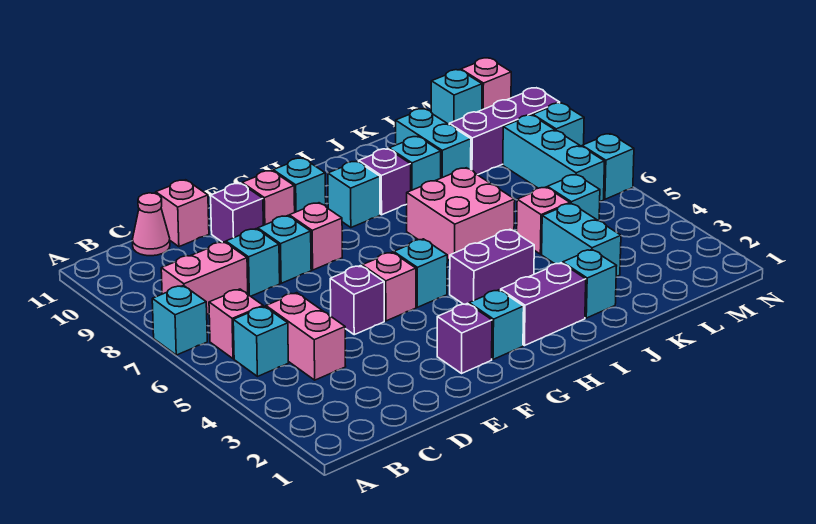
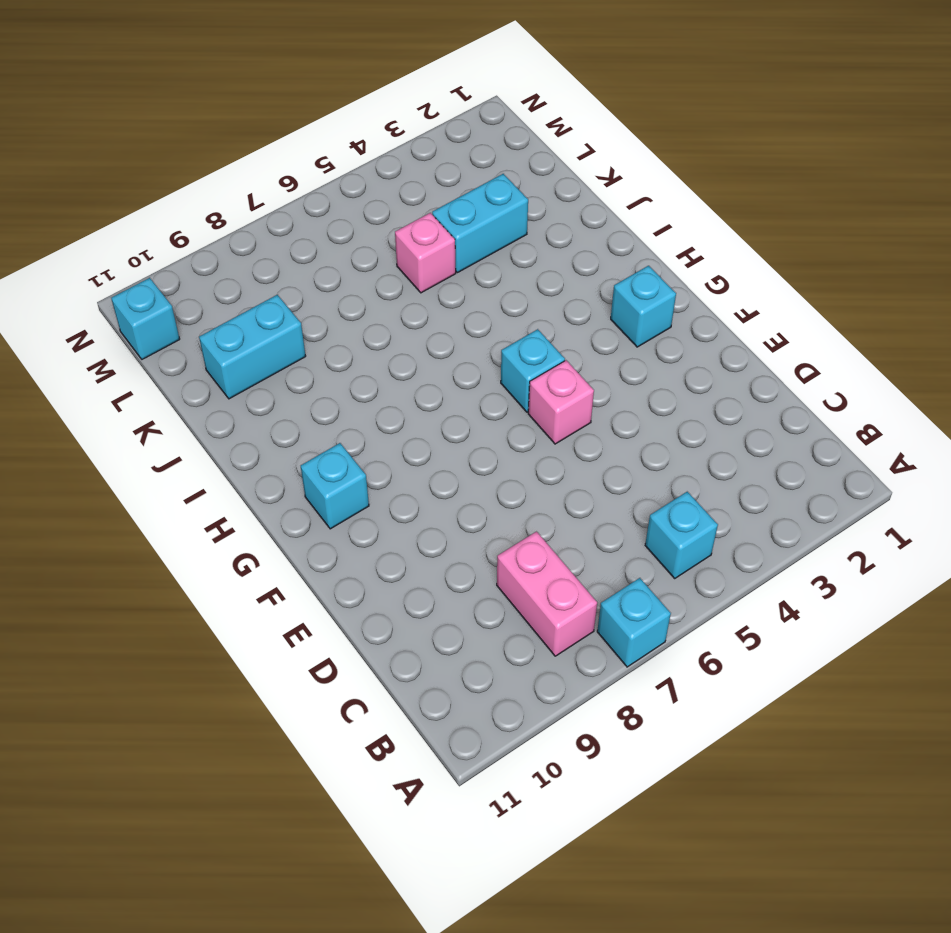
none -> pink 1x1 brick [209,289,263,359]
none -> pink 1x2 brick [266,293,346,380]
none -> pink 1x1 cone [132,193,170,256]
none -> cyan 1x1 brick [226,229,280,296]

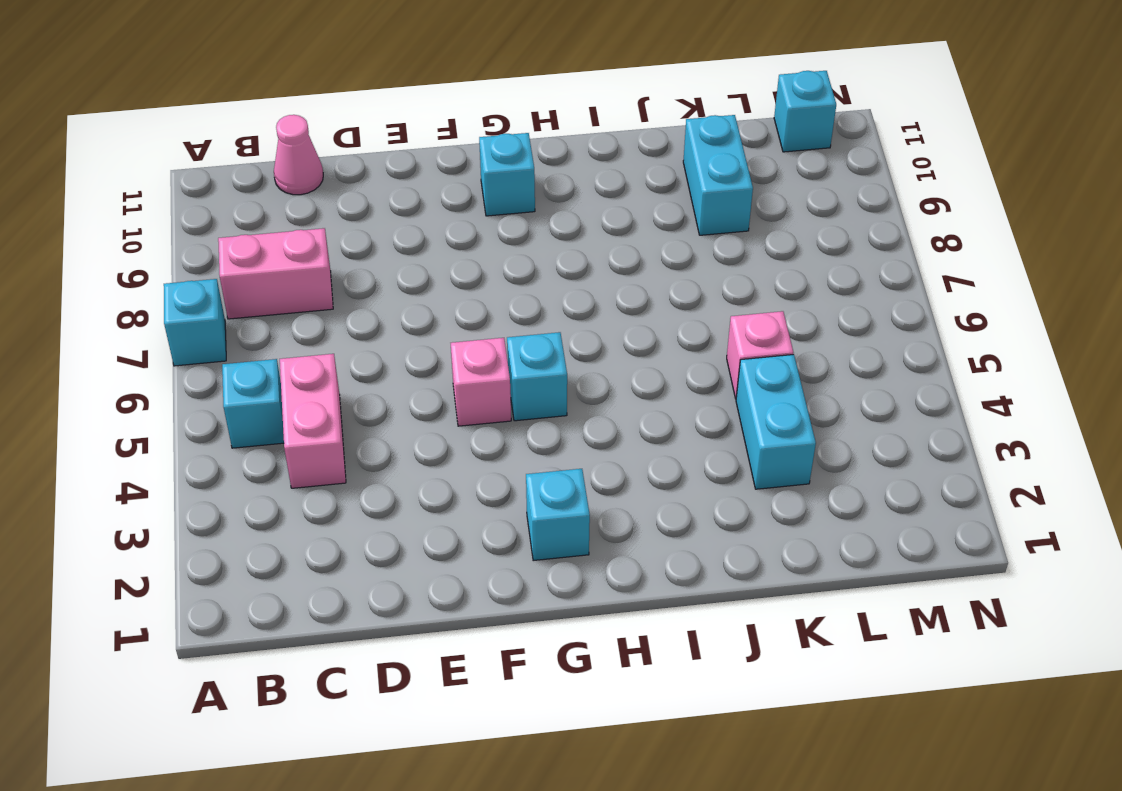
none -> pink 1x1 brick [209,289,263,359]
none -> cyan 1x1 brick [226,229,280,296]
none -> pink 1x1 brick [156,180,209,247]
none -> purple 1x1 brick [330,266,384,335]

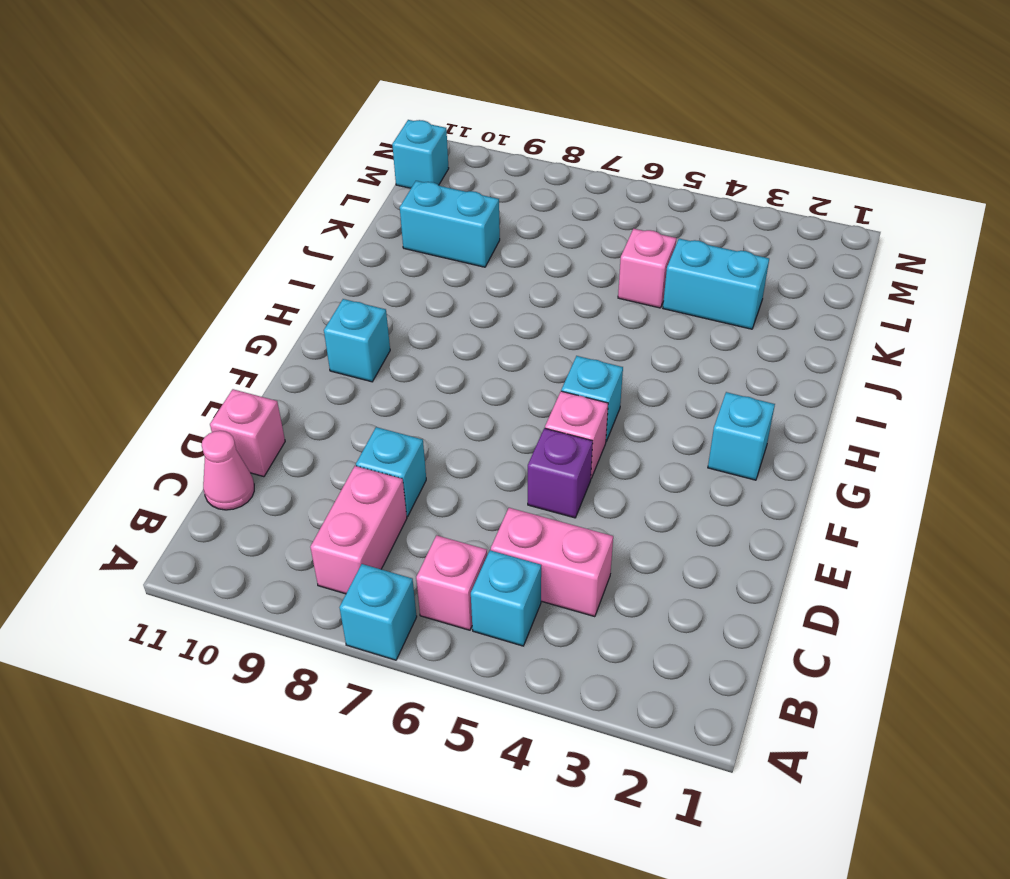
none -> cyan 1x1 brick [258,216,311,283]
none -> purple 1x1 brick [211,183,263,242]
none -> purple 1x1 brick [437,303,492,373]
none -> pink 1x1 brick [289,203,342,270]

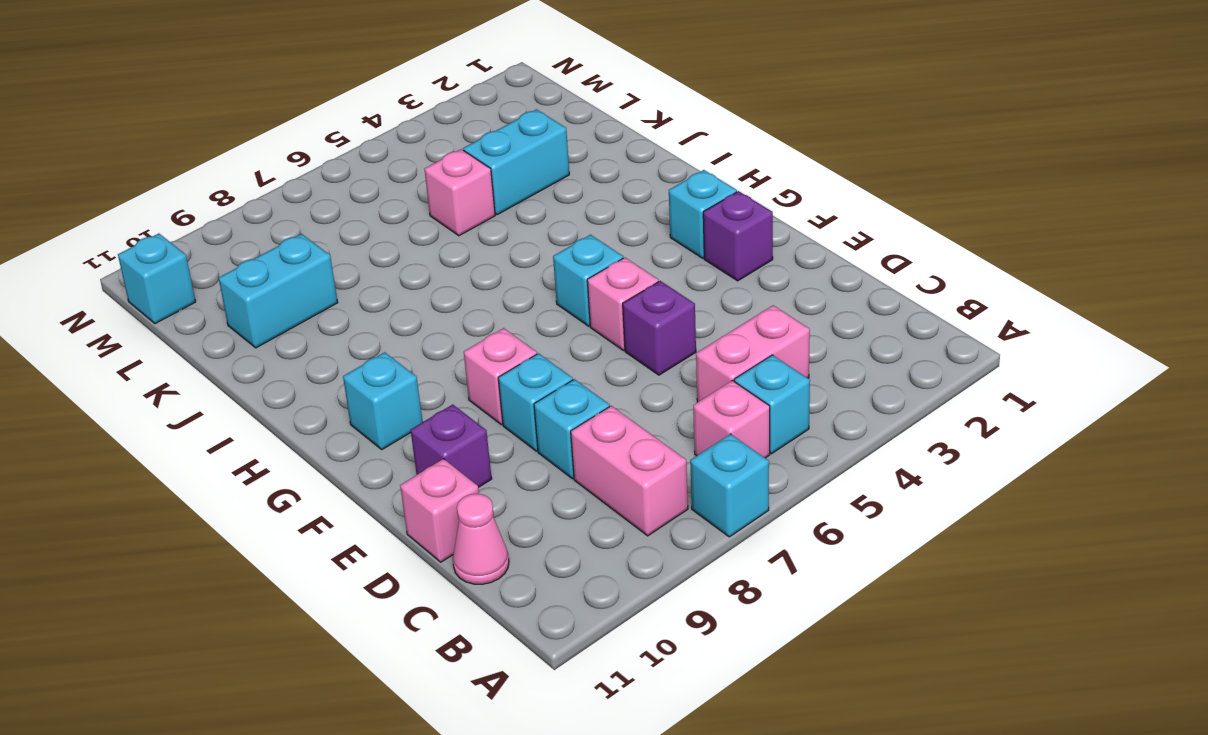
none -> pink 1x1 brick [242,170,295,225]
none -> purple 1x2 brick [501,263,586,346]
none -> purple 1x2 brick [450,229,534,304]
none -> cyan 1x1 brick [328,161,380,227]

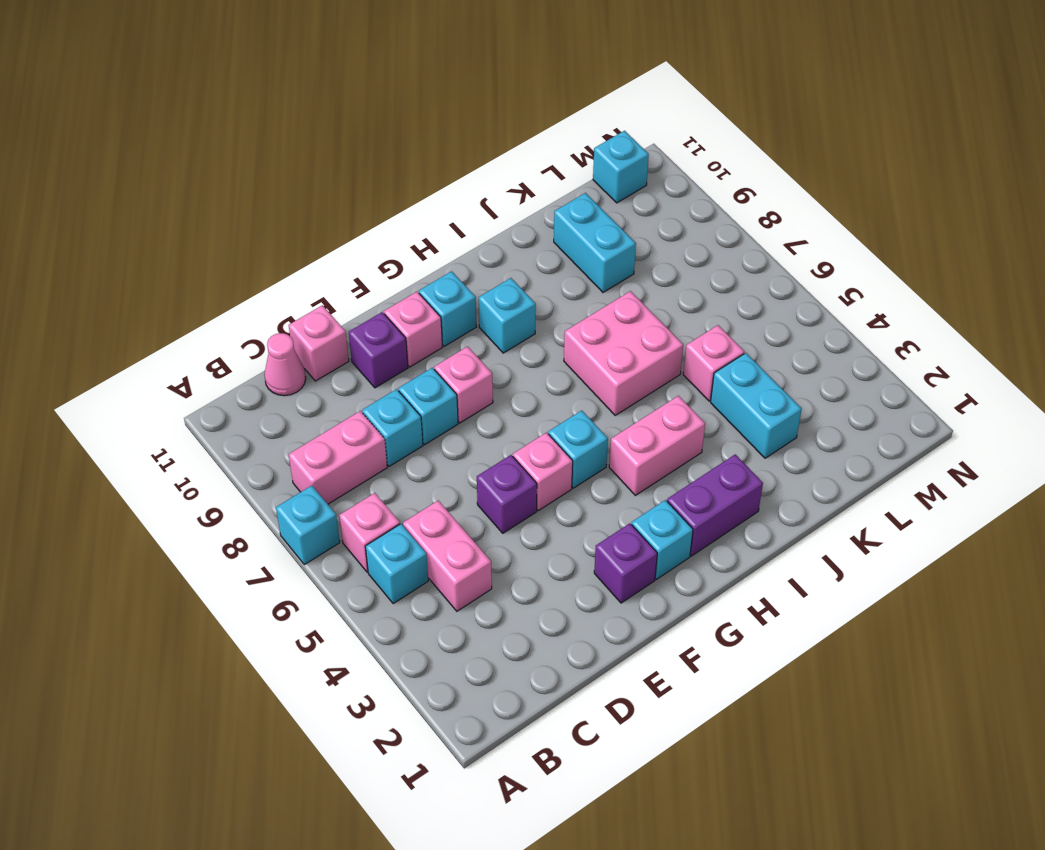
pink 1x2 brick [609,396,705,495] -> purple 1x2 brick [450,229,534,304]
none -> purple 1x1 brick [359,149,411,215]
none -> cyan 1x1 brick [563,249,616,318]
none -> cyan 1x1 brick [389,136,441,190]
none -> cyan 1x1 brick [547,175,600,221]

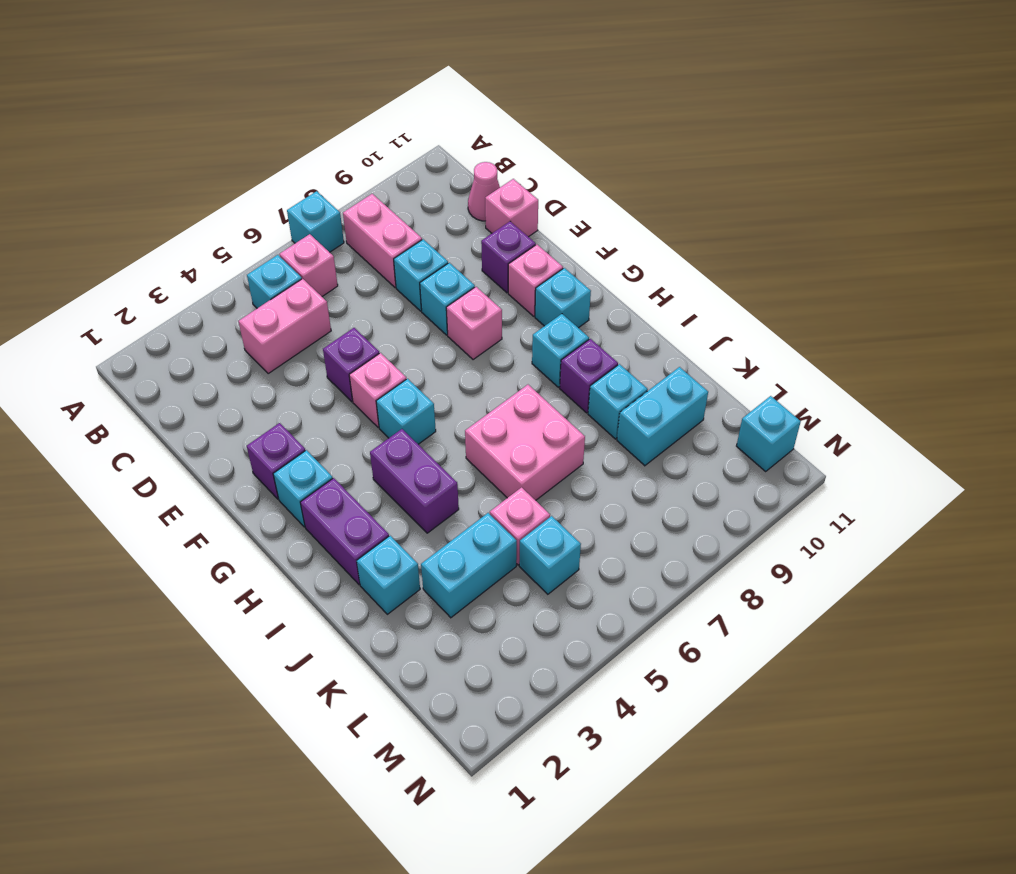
none -> purple 1x3 brick [449,88,560,175]
none -> cyan 1x3 brick [503,115,605,201]
none -> cyan 1x1 brick [582,134,634,199]
none -> cyan 1x1 brick [533,103,584,147]

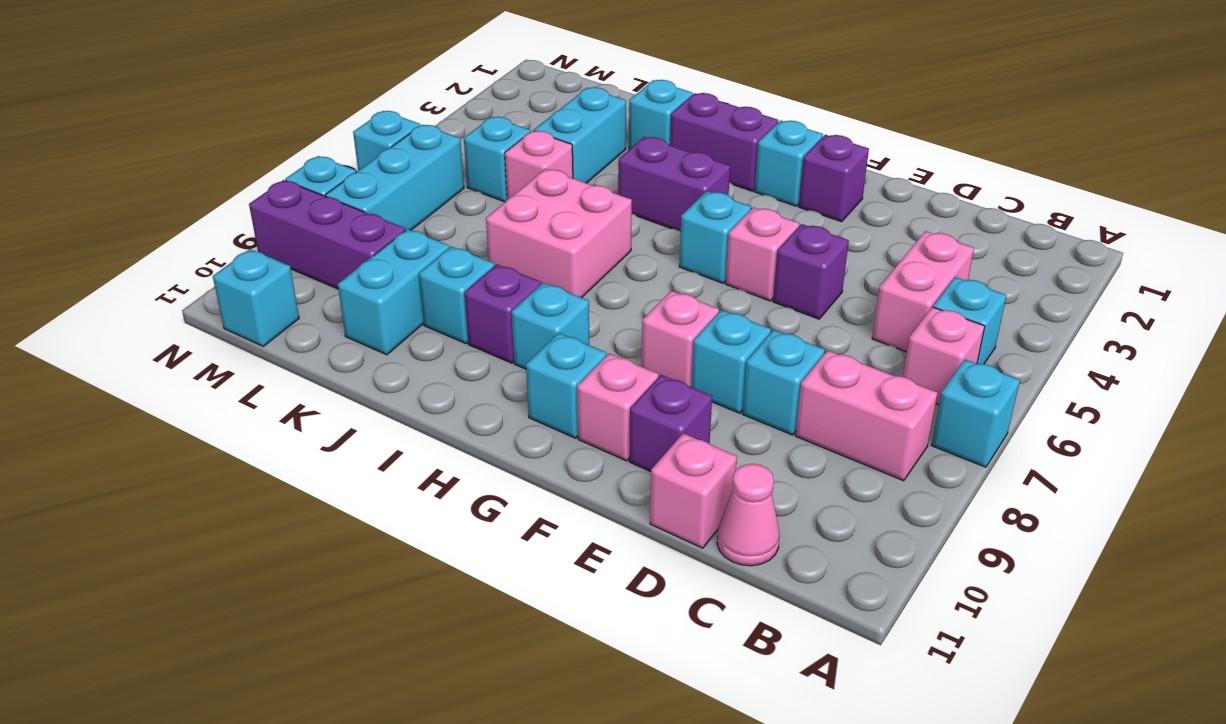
none -> pink 1x1 brick [461,58,511,110]

